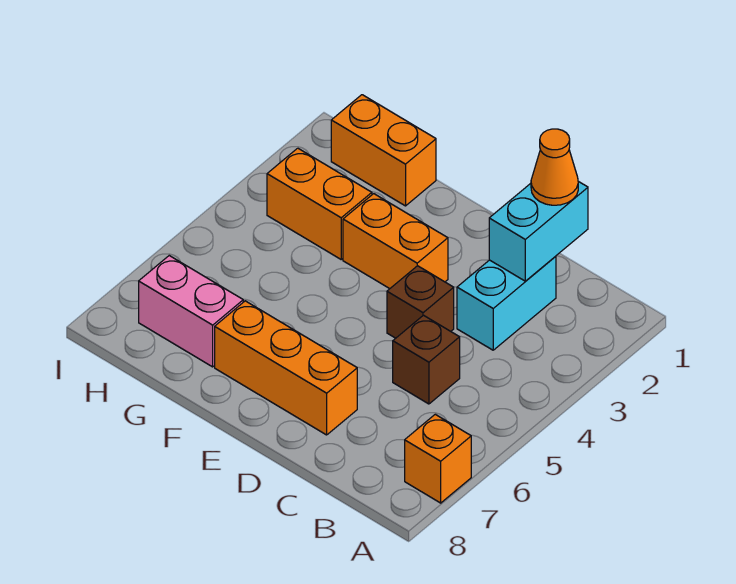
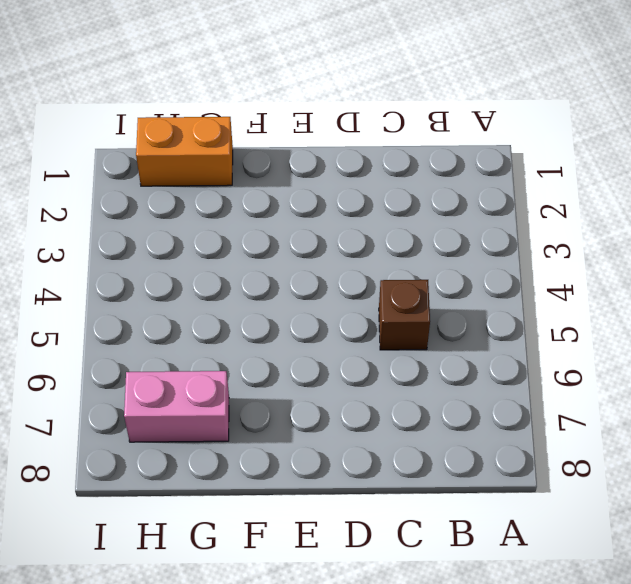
none -> orange 1x1 brick [405,414,471,503]
none -> cyan 1x2 brick [457,256,556,350]

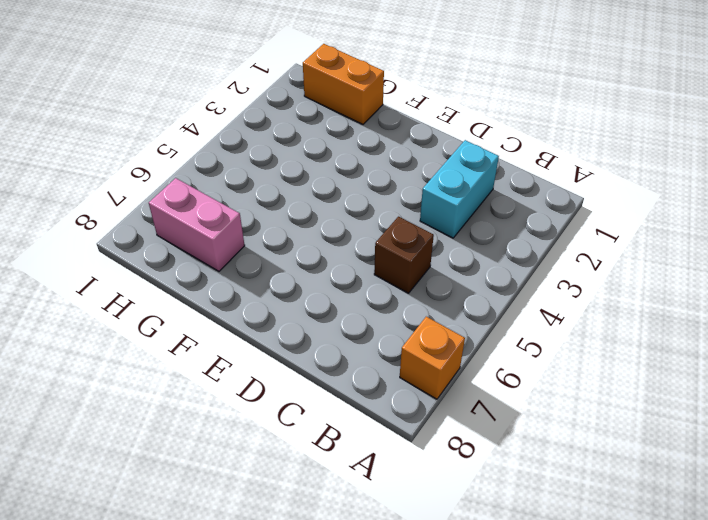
none -> brown 1x1 brick [387,266,454,338]
none -> orange 1x3 brick [215,301,357,435]

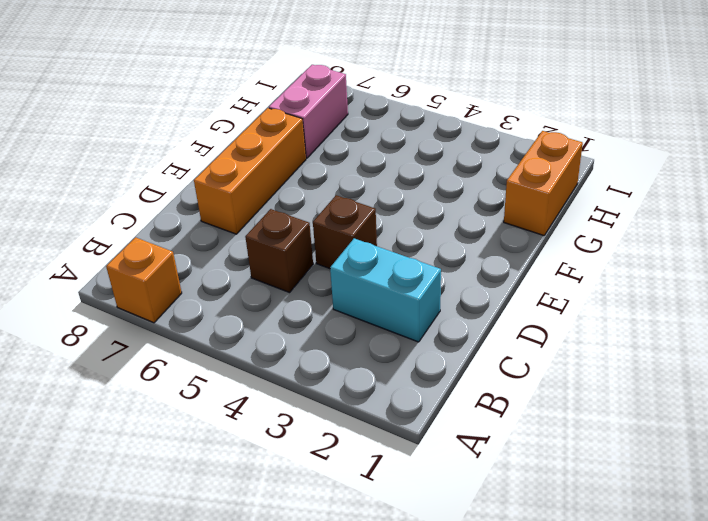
none -> orange 1x2 brick [343,194,448,289]
none -> orange 1x2 brick [267,148,372,259]

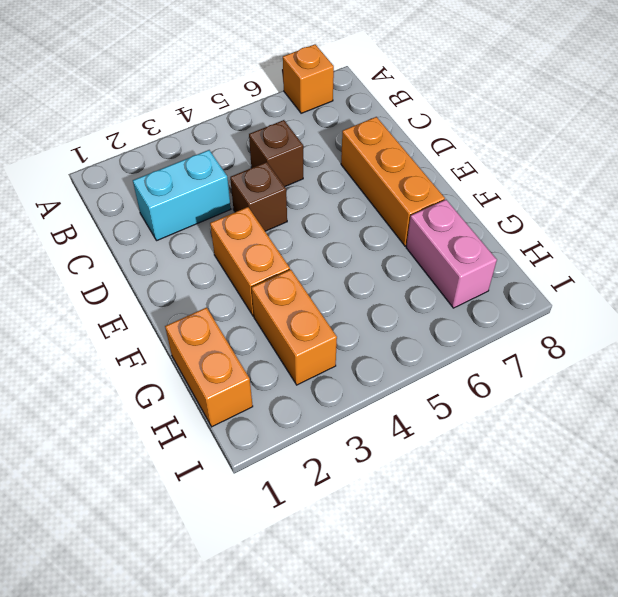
none -> cyan 1x2 brick [489,182,588,281]
none -> orange 1x1 cone [531,129,578,205]

